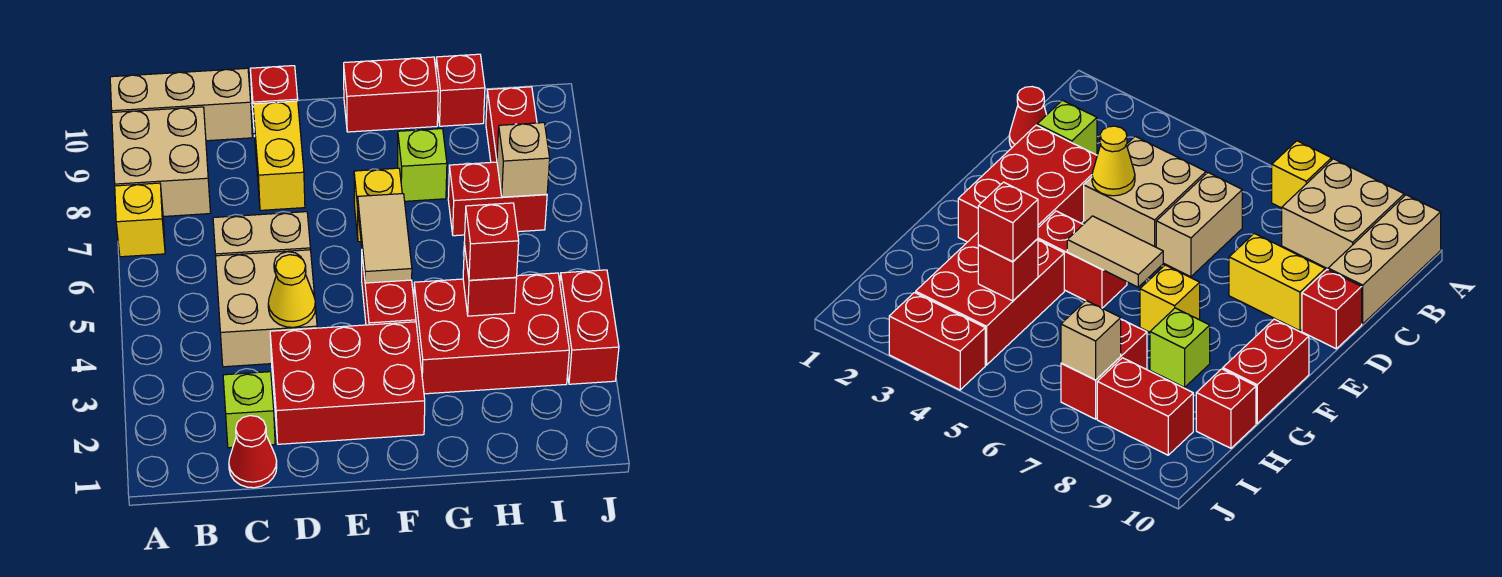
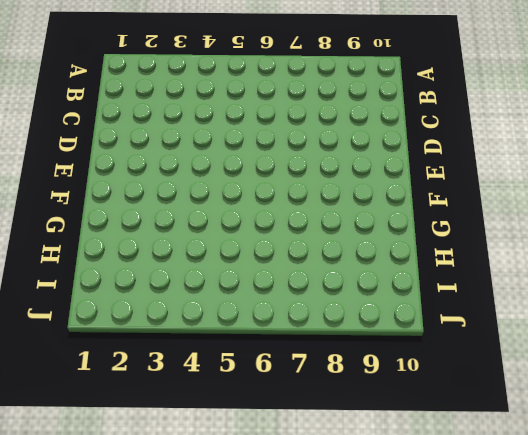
none -> yellow 1x1 brick [115,183,165,257]
none -> tan 2x2 brick [112,107,210,217]
none -> tan 1x3 brick [110,68,252,141]

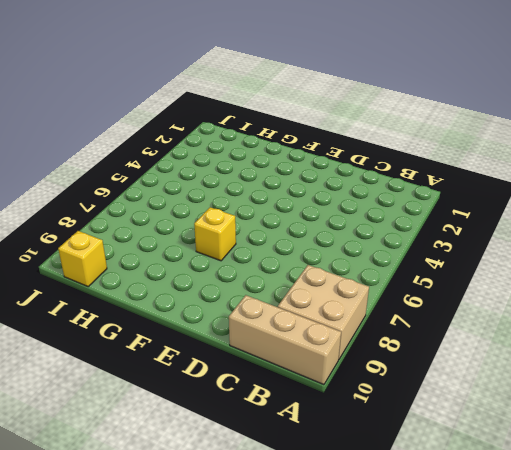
yellow 1x1 brick [58,231,107,286] -> yellow 1x1 brick moved to [115,183,165,257]
none -> red 1x1 cone [229,416,277,488]
none -> lime 1x1 brick [223,372,275,448]
none -> tan 2x2 brick [216,250,317,367]

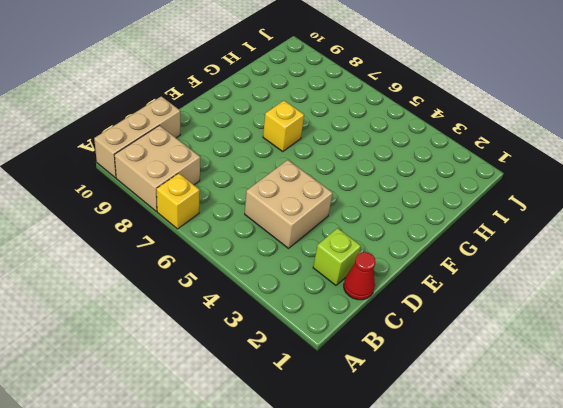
none -> tan 1x2 brick [213,212,310,256]
none -> red 2x3 brick [270,322,425,444]
none -> yellow 1x2 brick [253,101,305,210]

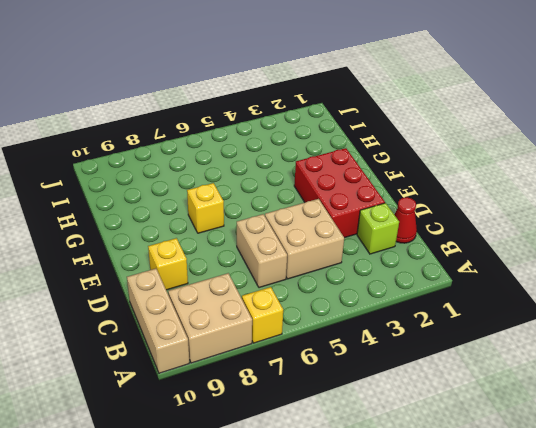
yellow 1x1 brick [148,238,188,290] -> yellow 1x2 brick [253,101,305,210]
none -> red 1x1 brick [250,66,298,136]
none -> red 1x2 brick [362,257,416,325]
none -> red 1x2 brick [344,57,438,132]

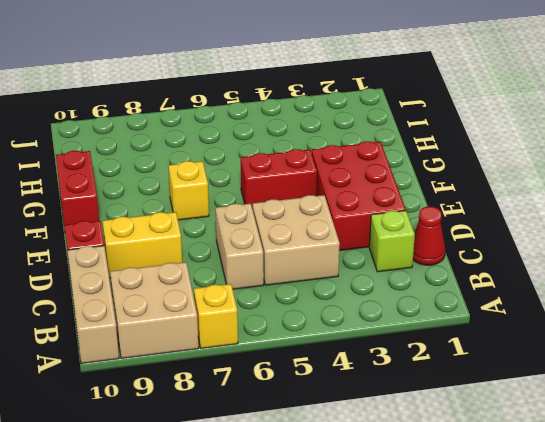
none -> red 2x3 brick [414,273,569,394]
none -> lime 1x1 brick [398,129,447,201]
none -> red 1x2 brick [448,162,547,236]

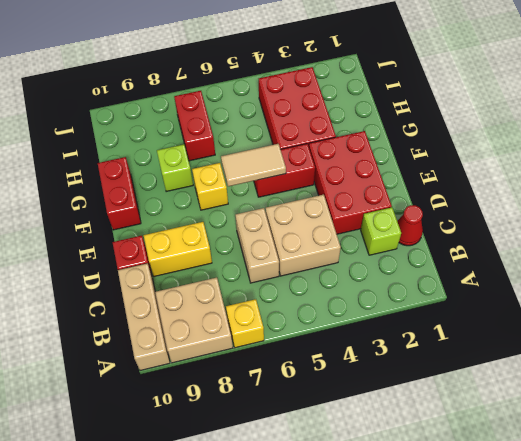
none -> red 1x1 brick [436,54,485,126]
none -> red 1x2 brick [486,87,537,162]
none -> red 1x2 brick [560,270,619,384]

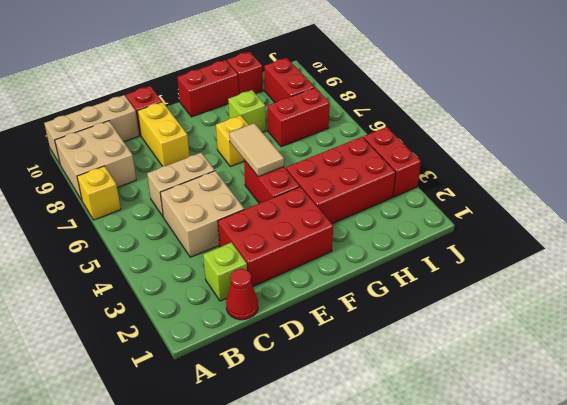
none -> yellow 1x1 cone [268,255,316,327]
none -> red 1x1 brick [463,244,517,316]
none -> tan 1x1 brick [497,123,550,197]

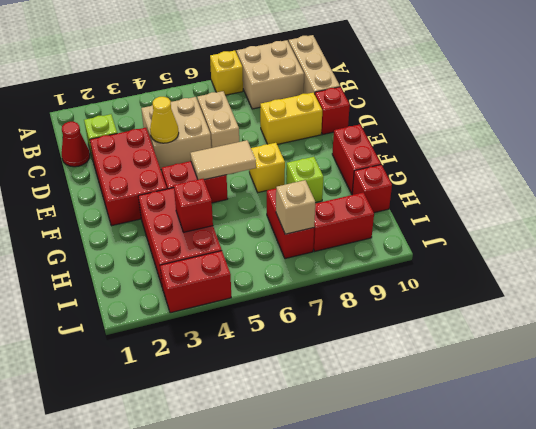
none -> red 1x1 brick [464,203,519,280]

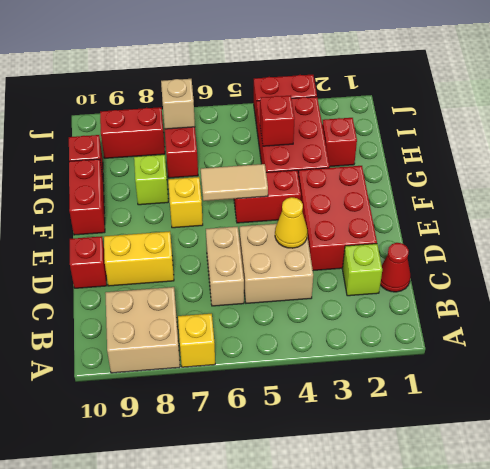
red 1x1 brick [322,118,357,167] -> red 1x1 brick moved to [464,203,519,280]
none -> tan 1x3 brick [110,68,252,141]

